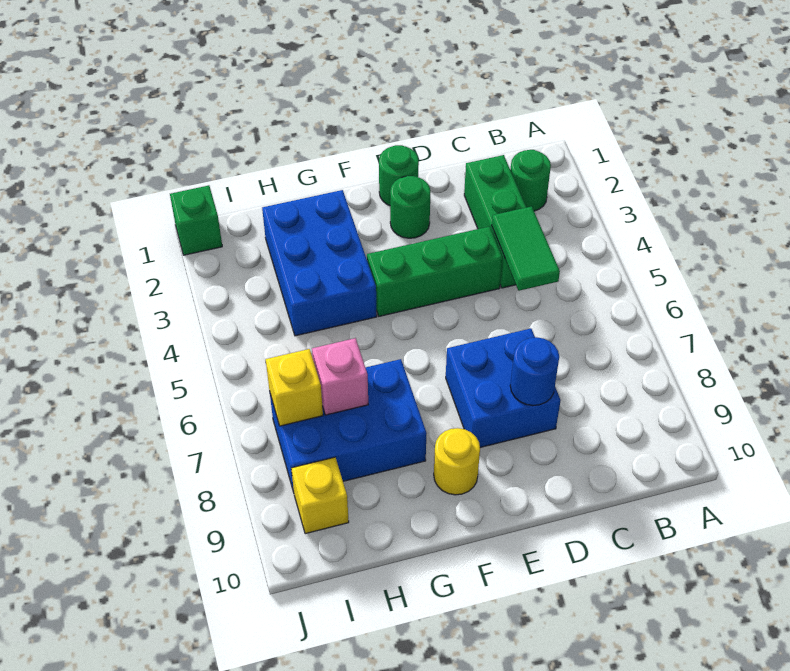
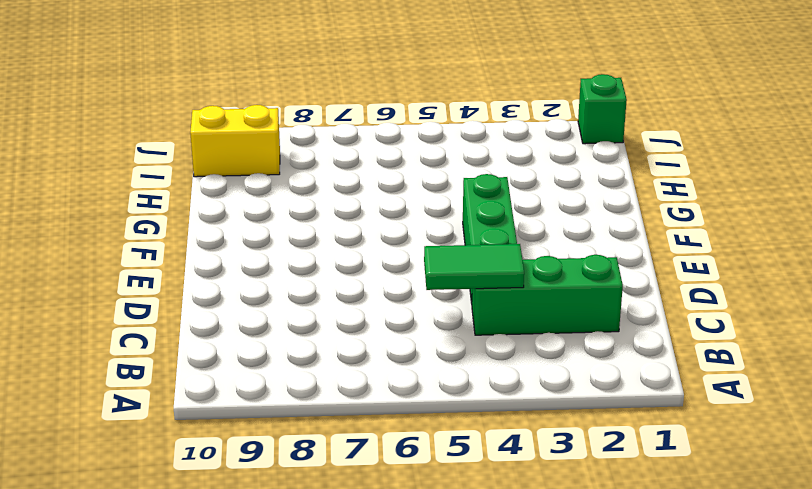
yellow 1x2 brick [190,105,280,177] -> yellow 1x1 brick [291,457,349,534]
none -> green 1x1 round brick [510,150,551,211]
none -> blue 2x2 brick [446,328,561,447]
none -> green 1x1 round brick [379,145,419,205]

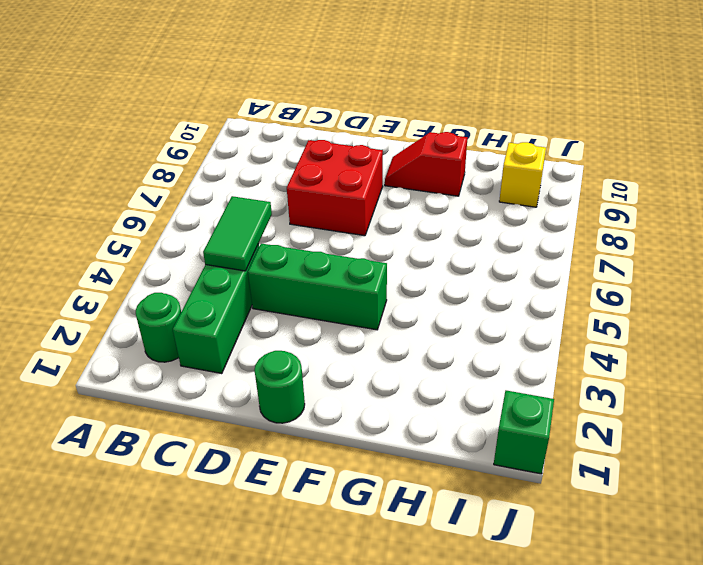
red 2x2 brick [287,140,383,236] -> blue 2x2 brick [446,328,561,447]
red 1x2 slope [385,132,467,196] -> yellow 1x1 round brick [434,428,480,495]
none -> green 1x1 round brick [390,176,431,238]
none -> blue 2x3 brick [262,190,377,336]
none -> blue 2x3 brick [270,359,427,492]

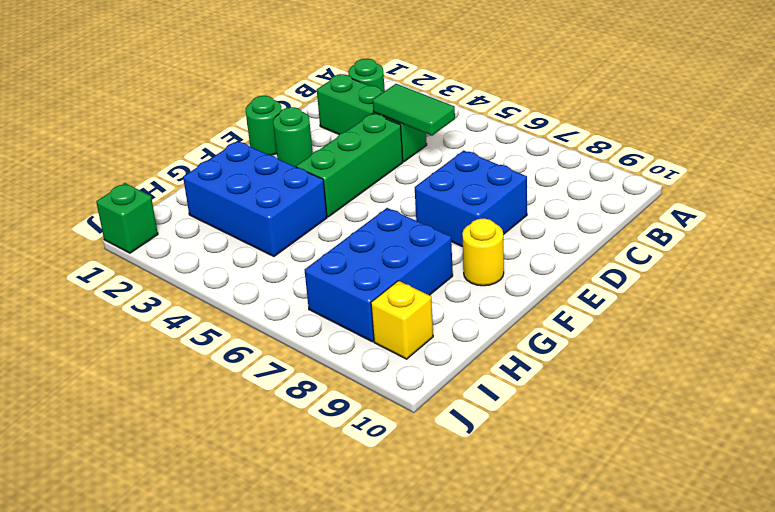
none -> blue 1x1 round brick [510,337,559,405]
none -> pink 1x1 brick [312,338,368,415]
none -> yellow 1x1 brick [266,349,323,426]

